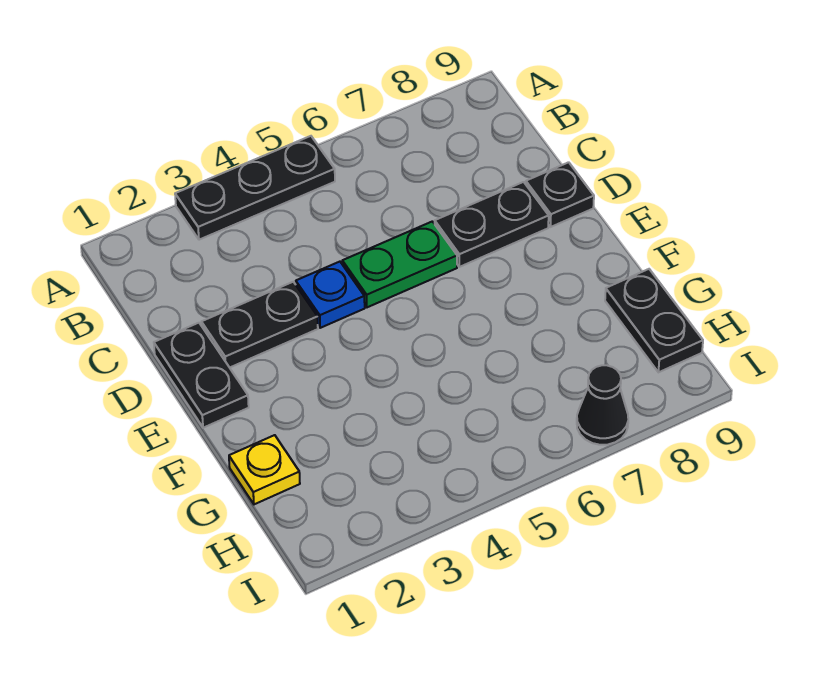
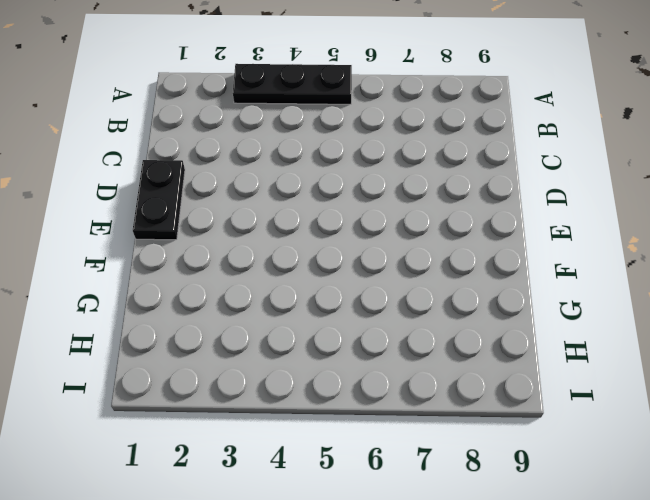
none -> black 1x2 plate [201,282,318,368]
none -> blue 1x1 plate [296,262,365,328]

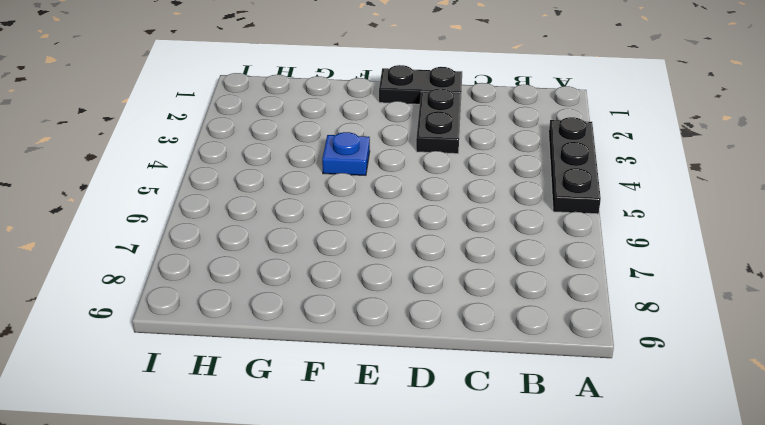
blue 1x1 plate [322,132,370,175] -> blue 1x1 plate moved to [296,262,365,328]
none -> green 1x2 plate [342,221,457,307]
none -> black 1x2 plate [435,182,549,267]

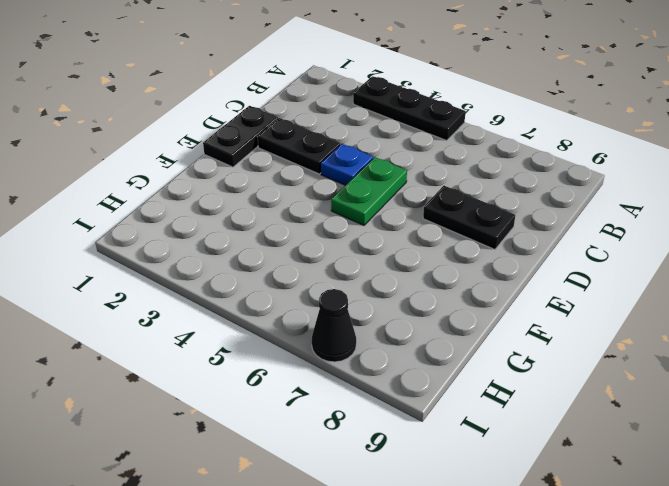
green 1x2 plate [331,157,407,225] -> green 1x2 plate turned to [342,221,457,307]
none -> black 1x1 plate [526,162,594,227]
none -> yellow 1x1 plate [229,435,300,504]

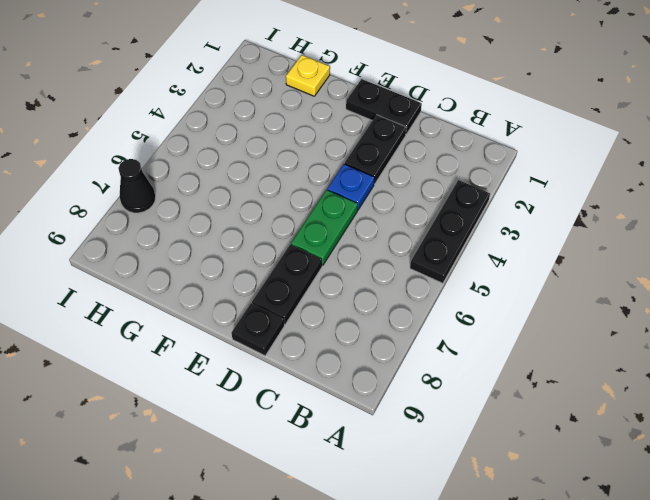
none -> black 1x2 plate [605,269,703,372]

